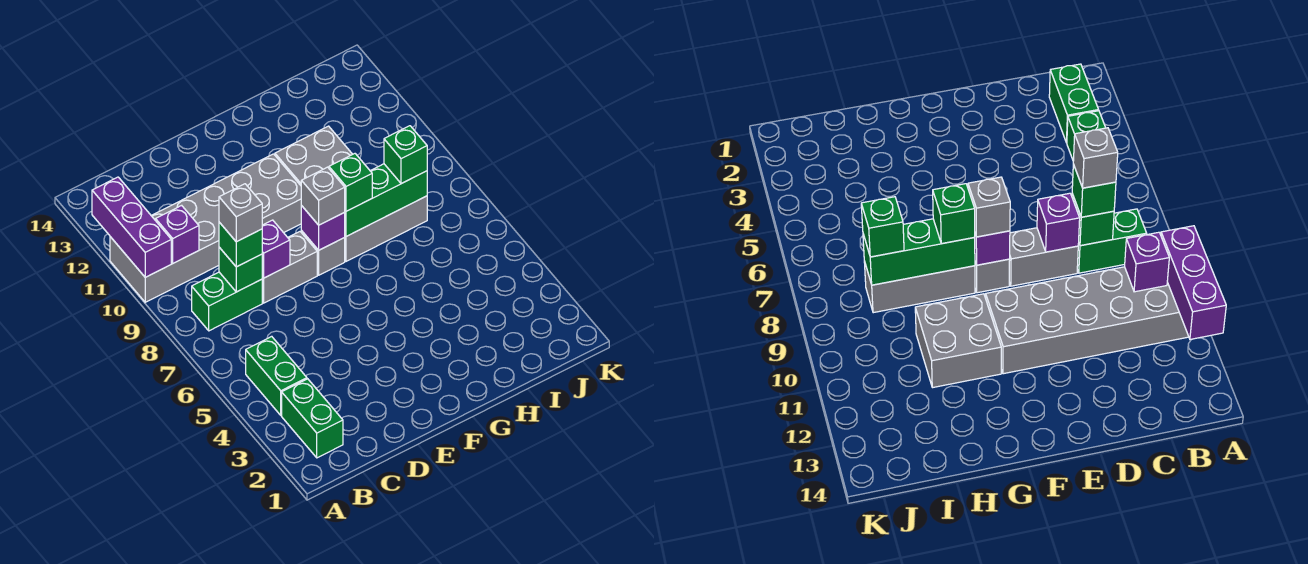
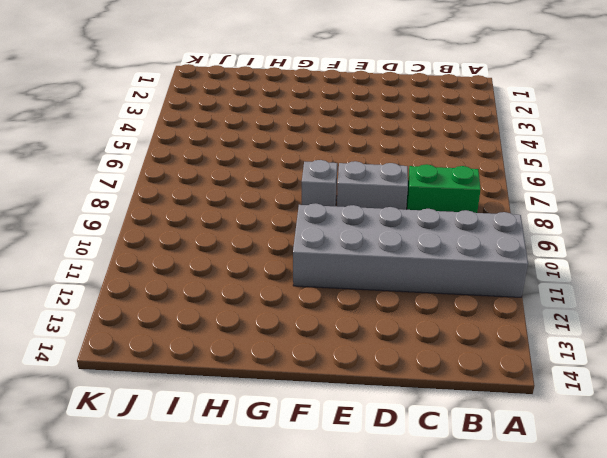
none -> green 1x2 brick [282,379,343,458]
none -> green 1x2 brick [246,336,307,415]
none -> grey 1x3 brick [344,196,427,261]

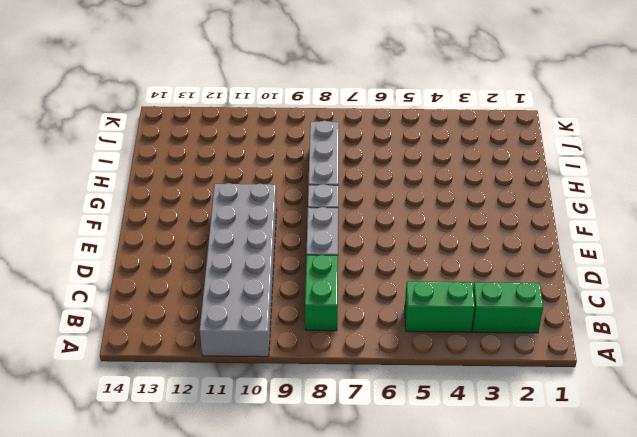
none -> grey 2x2 brick [275,126,352,185]
none -> purple 1x3 brick [92,177,171,277]
none -> purple 1x1 brick [156,205,199,263]

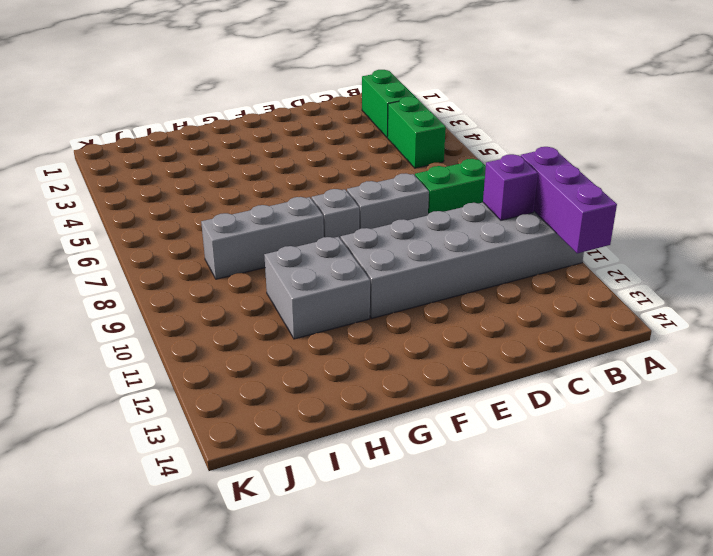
none -> green 1x1 brick [219,247,262,292]
none -> purple 1x1 brick [262,220,290,278]
none -> purple 1x1 brick [301,205,345,250]

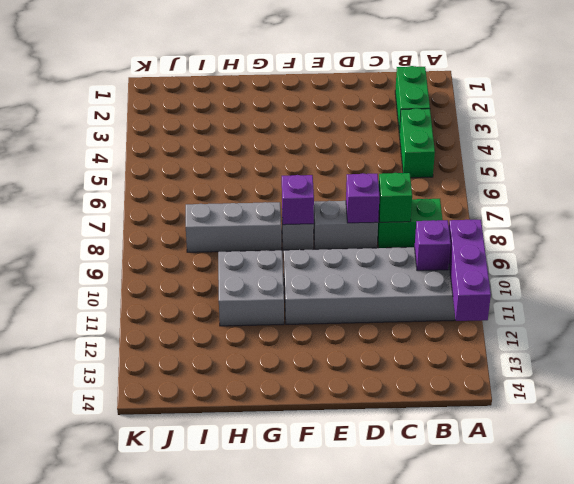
none -> green 1x3 brick [344,164,427,236]
none -> green 1x1 brick [219,222,262,267]
none -> grey 1x1 brick [301,167,345,225]

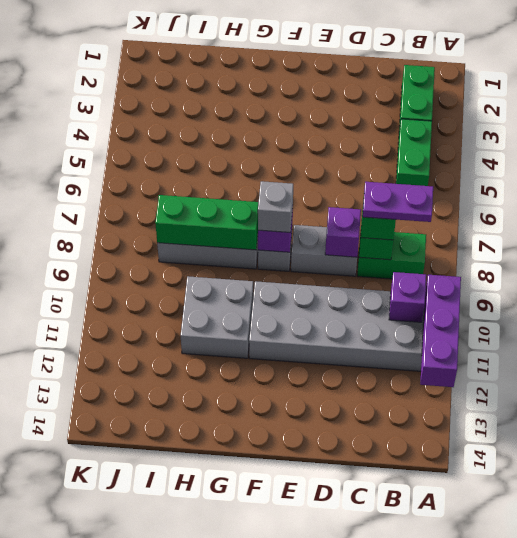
purple 1x2 plate [363,182,433,222] -> grey 1x1 brick [219,184,262,242]
none -> green 1x1 brick [329,154,372,211]
none -> green 1x1 brick [384,126,427,184]

